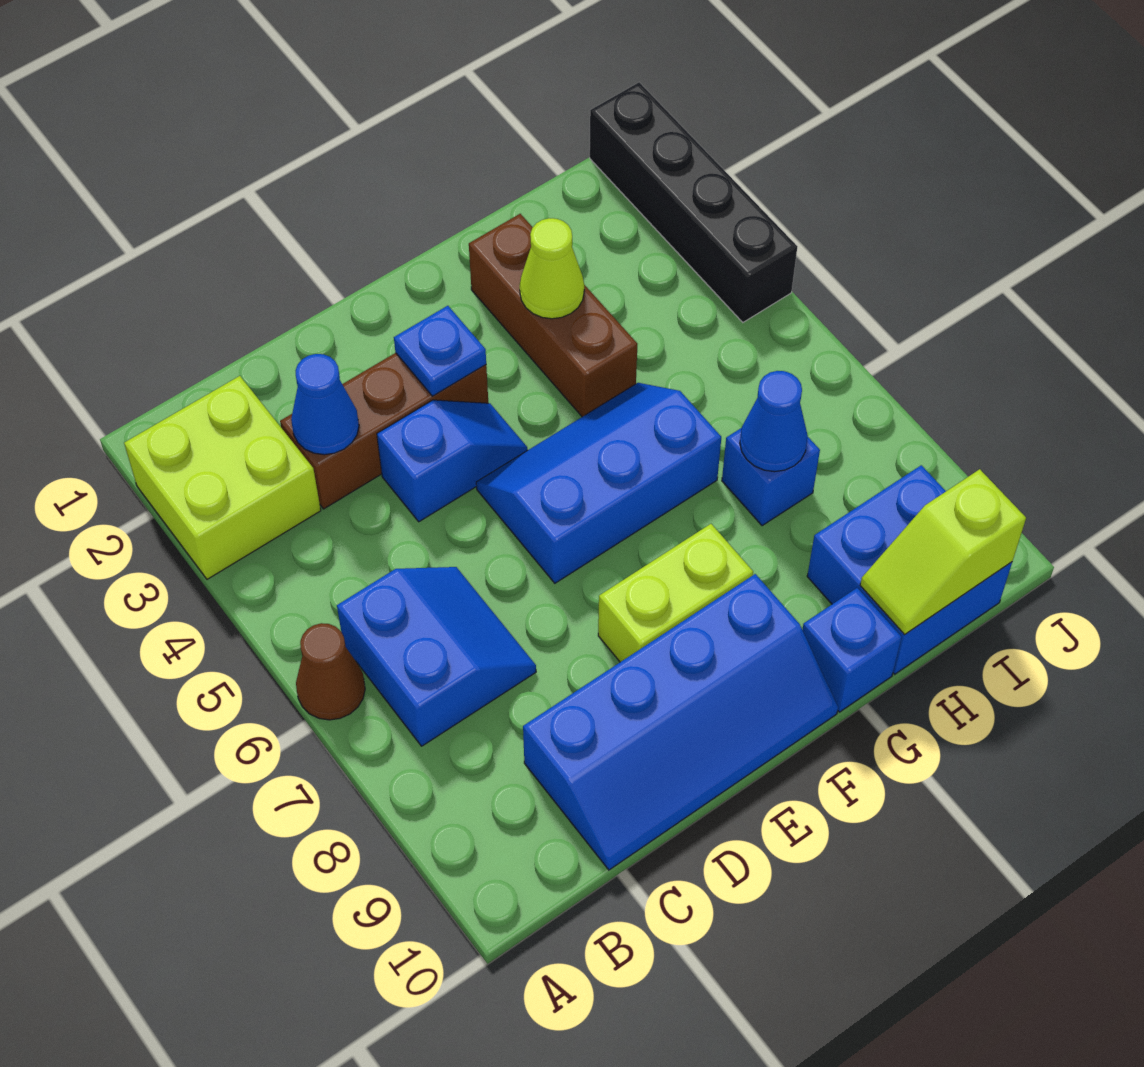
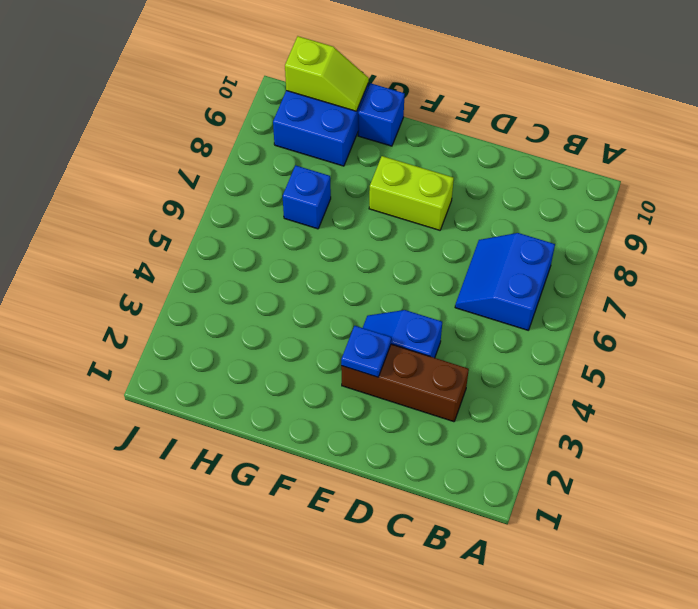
none -> lime 2x2 brick [124,376,321,579]
none -> brown 1x1 cone [296,623,365,720]
none -> blue 2x4 slope [523,574,838,870]

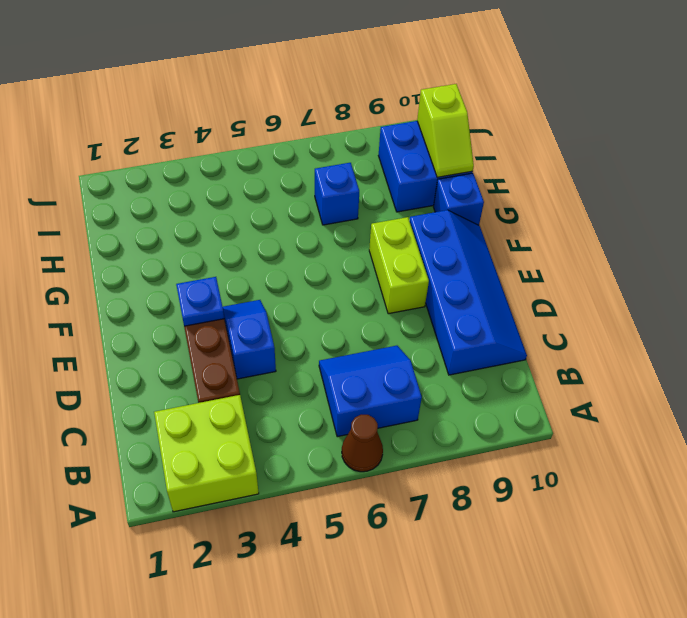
none -> blue 2x3 slope [476,383,721,583]
none -> brown 1x3 brick [469,214,637,417]
none -> black 1x4 brick [590,82,797,322]

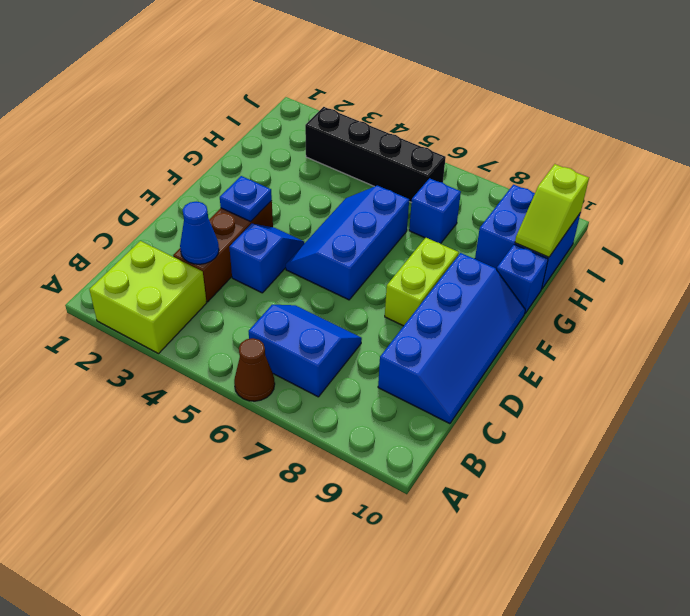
black 1x4 brick [305,107,446,203] -> black 1x4 brick moved to [590,82,797,322]
none -> brown 1x3 brick [469,214,637,417]
none -> lime 1x1 cone [520,218,584,319]
none -> blue 1x1 cone [740,371,808,472]

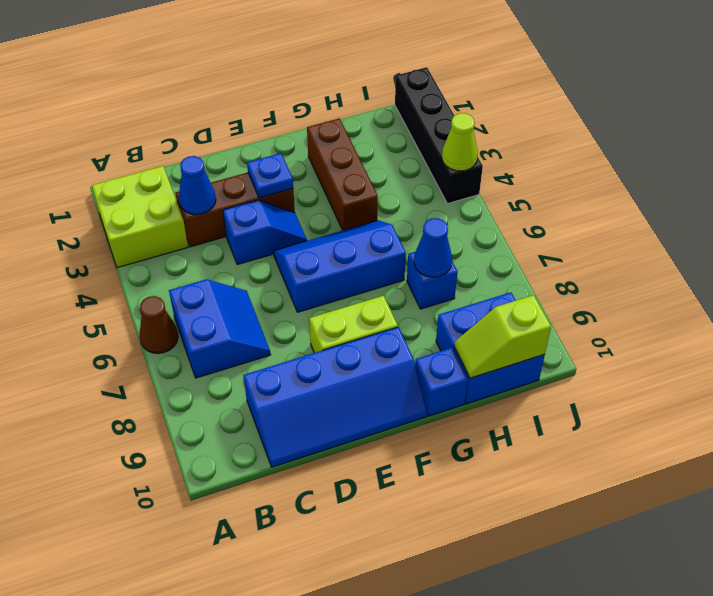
lime 1x1 cone [442,113,478,171] -> lime 1x1 cone moved to [520,218,584,319]

